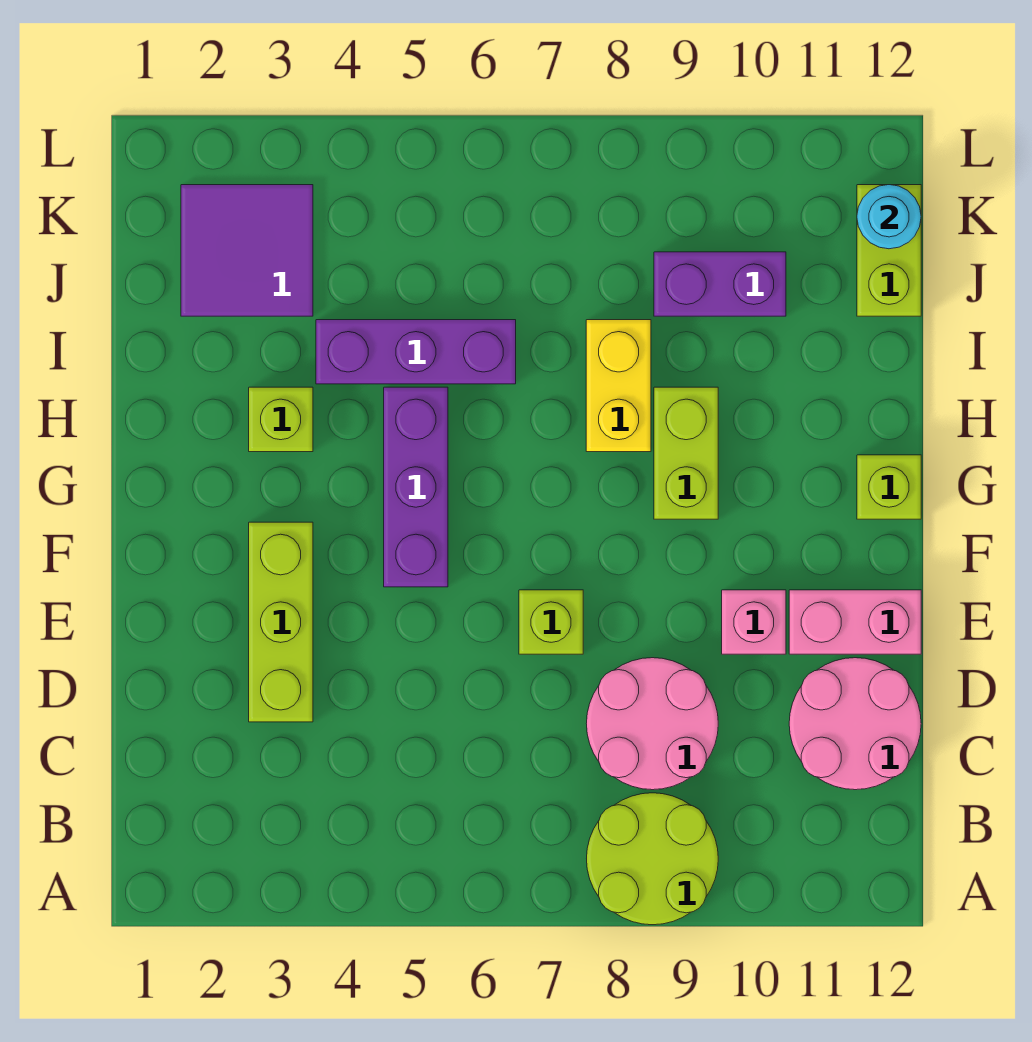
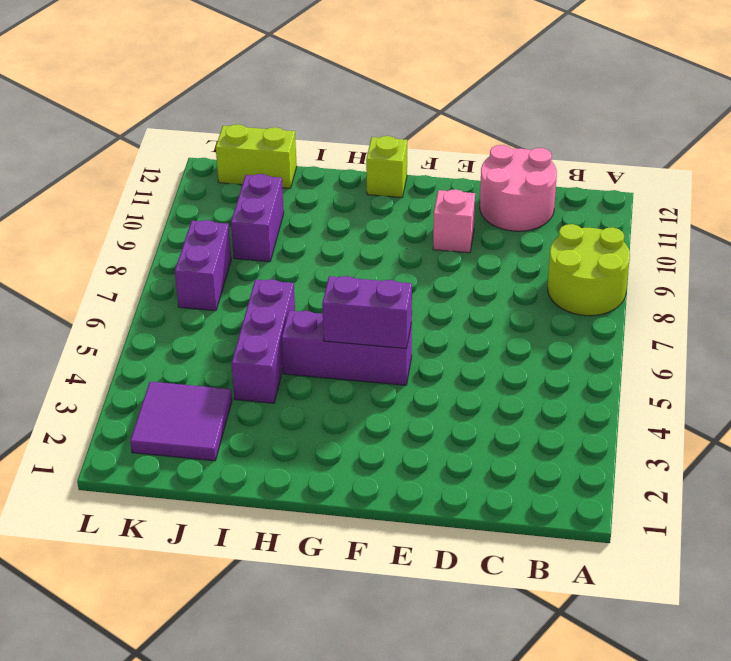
purple 1x2 brick [322,276,412,349] -> none
purple 1x2 brick [175,220,231,311] -> none
none -> pink 2x2 round brick [586,658,718,790]
none -> lime 1x3 brick [249,522,313,722]
none -> lime 1x1 brick [519,590,583,654]

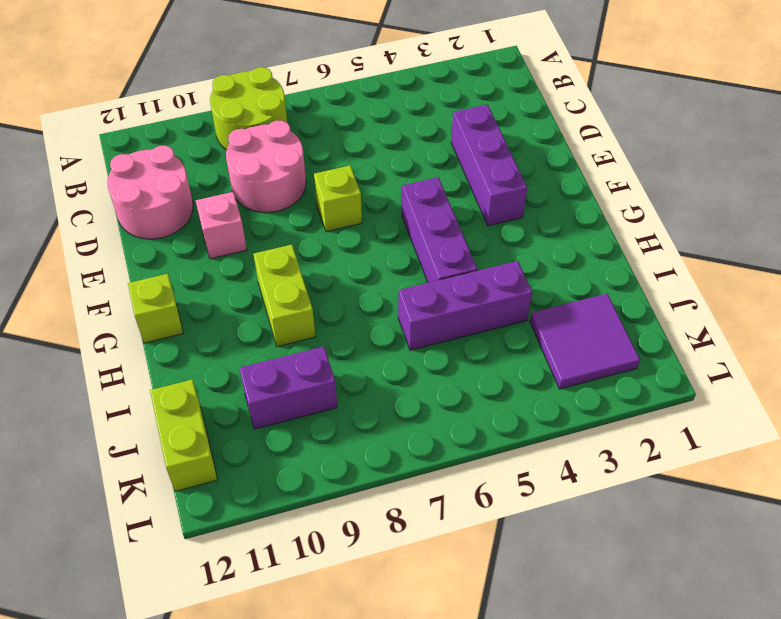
purple 1x3 brick [451,104,527,226] -> lime 1x3 brick [249,522,313,722]
none -> pink 1x2 brick [789,590,921,654]
none -> lime 1x1 brick [249,387,313,452]
none -> yellow 1x2 brick [586,320,651,452]

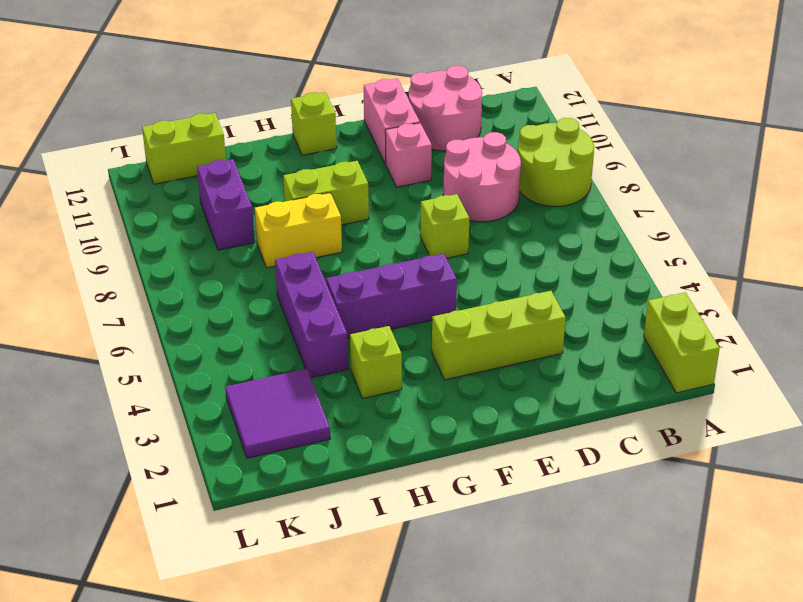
lime 1x2 brick [644,292,720,393] -> none
none -> cyan 1x1 round brick [857,185,921,249]

